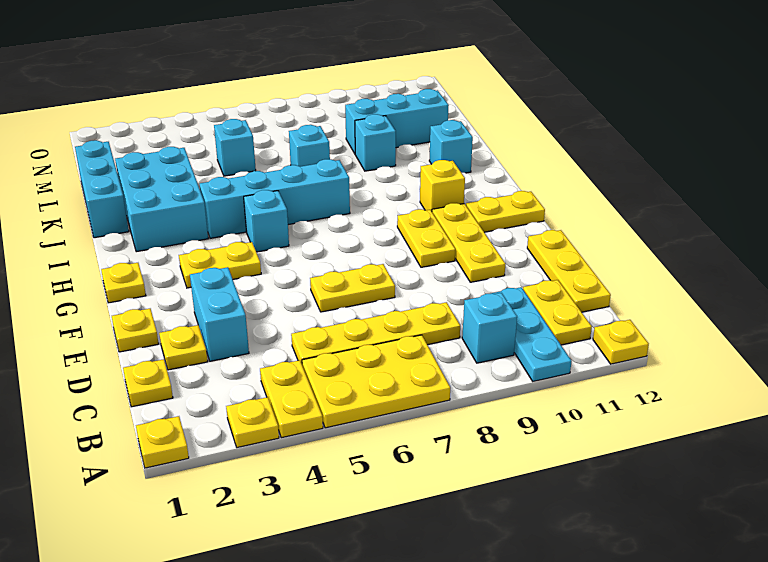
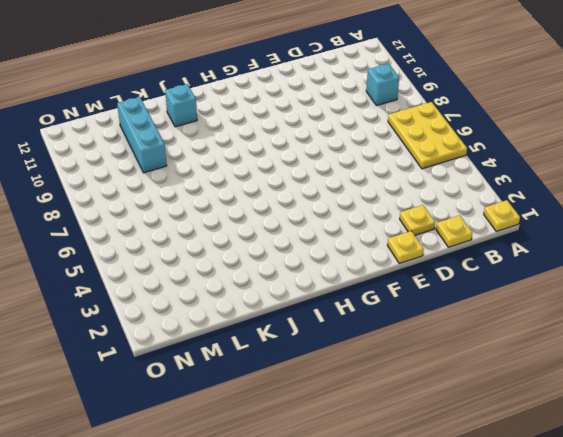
none -> yellow 1x1 plate [226,397,279,448]
none -> yellow 1x2 plate [260,360,323,438]
none -> cyan 1x3 plate [493,287,572,381]
none -> yellow 1x1 plate [593,320,649,364]

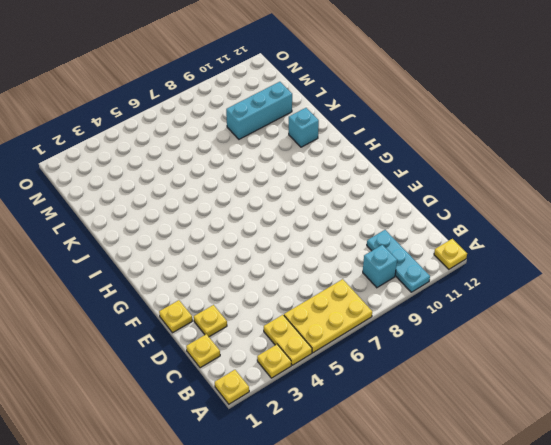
none -> yellow 1x2 plate [523,280,592,345]
none -> yellow 1x4 plate [291,302,460,364]
none -> yellow 1x3 plate [527,230,611,312]
none -> cyan 1x2 brick [190,267,249,361]

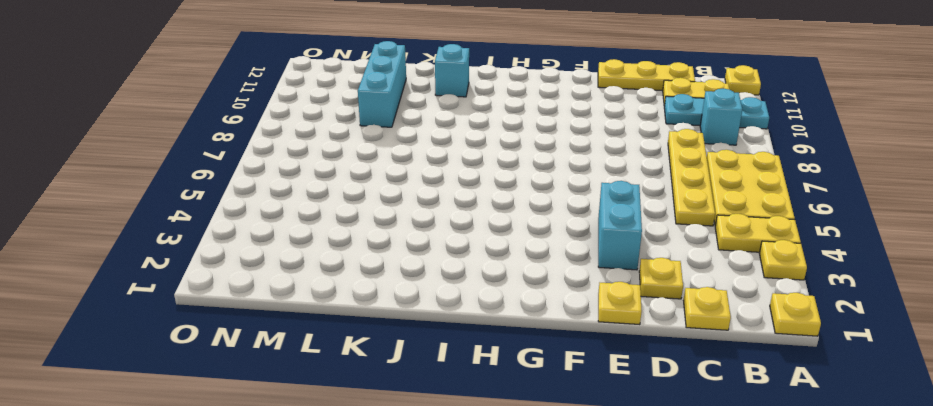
cyan 1x2 brick [598,181,642,270] -> cyan 1x2 brick turned to [190,267,249,361]
none -> yellow 1x2 plate [310,264,395,312]
none -> yellow 1x3 plate [432,203,505,282]
none -> yellow 1x2 plate [397,209,455,267]
none -> yellow 1x1 plate [101,263,146,303]

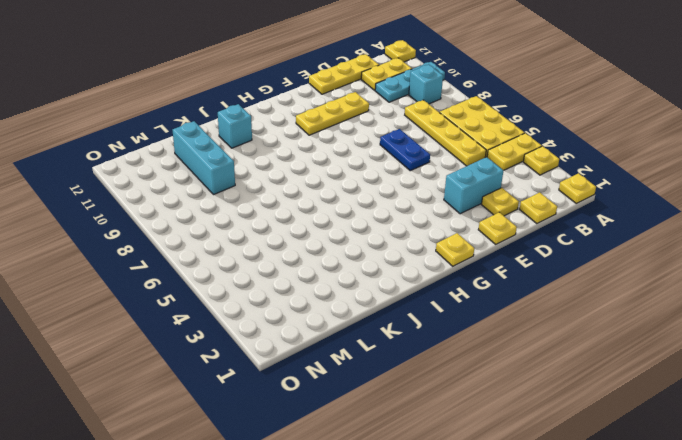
blue 1x2 plate [380,129,430,171] -> yellow 1x2 plate [310,264,395,312]
none -> yellow 1x2 plate [397,209,455,267]
none -> yellow 1x2 plate [179,242,261,288]
none -> yellow 1x2 plate [466,191,545,232]
none -> cyan 1x1 brick [244,190,289,252]

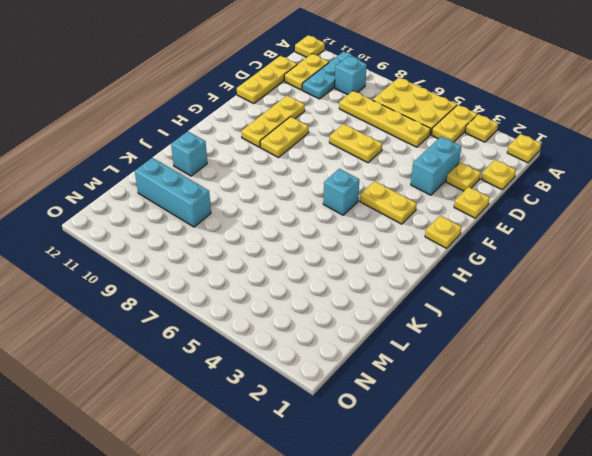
none -> yellow 1x2 plate [466,191,545,232]
none -> yellow 1x1 brick [420,160,465,211]
none -> cyan 2x3 brick [115,147,208,252]
none -> cyan 1x4 brick [200,159,350,238]

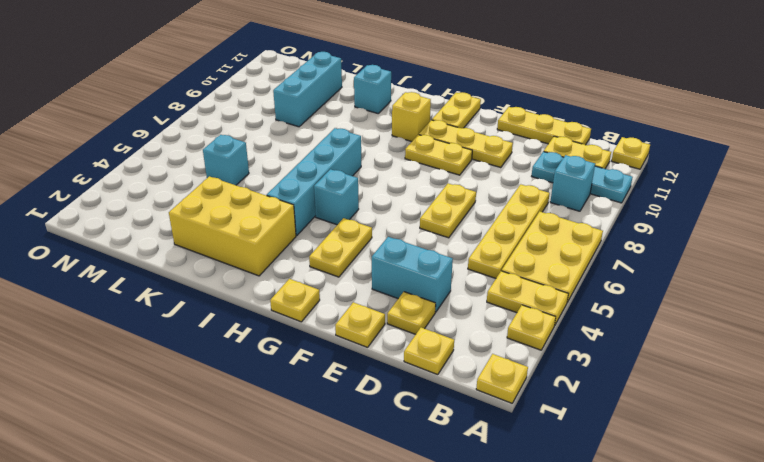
yellow 2x3 brick [169,176,296,276] -> cyan 2x3 brick [115,147,208,252]
none -> cyan 1x3 brick [75,140,129,238]
none -> cyan 1x1 brick [289,125,330,167]
none -> cyan 1x1 brick [355,114,396,171]

